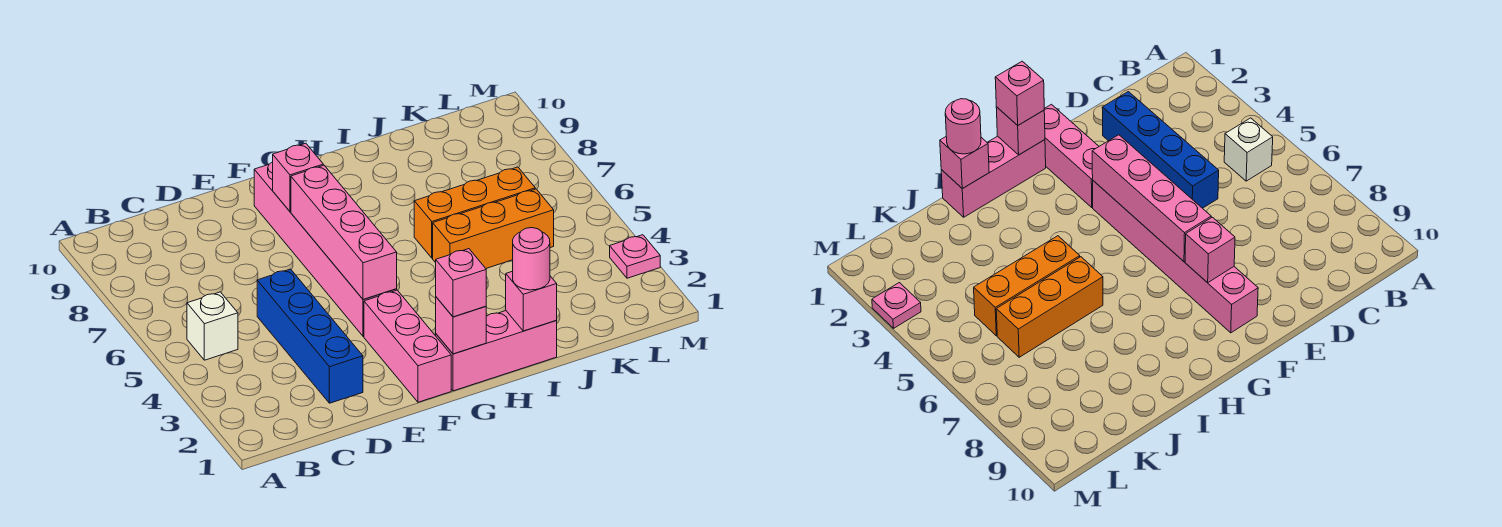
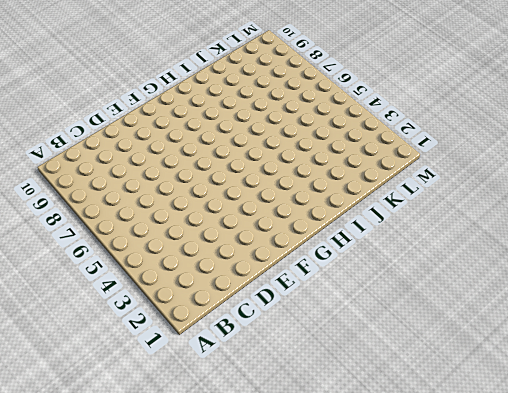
none -> white 1x1 brick [187,292,238,360]
none -> blue 1x4 brick [257,269,363,403]
none -> pink 1x3 brick [364,290,451,402]

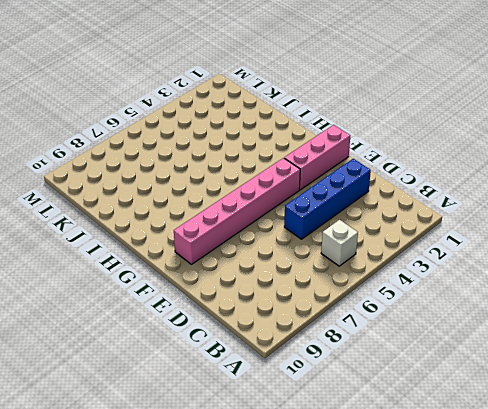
none -> pink 1x3 brick [436,311,557,391]
none -> orange 1x3 brick [433,189,554,268]
none -> orange 1x3 brick [414,167,535,258]

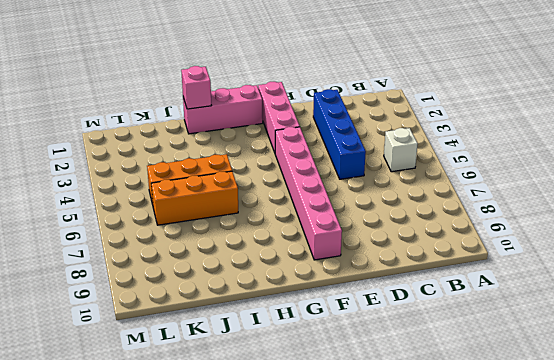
none -> pink 1x1 plate [610,235,660,278]
none -> pink 1x4 brick [291,165,397,300]
none -> pink 1x1 brick [273,143,323,212]

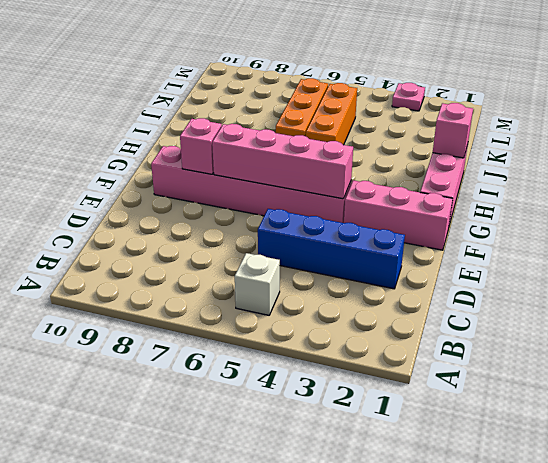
none -> pink 1x1 brick [436,297,486,354]
none -> pink 1x1 brick [436,249,486,317]
none -> pink 1x1 round brick [513,228,550,290]

